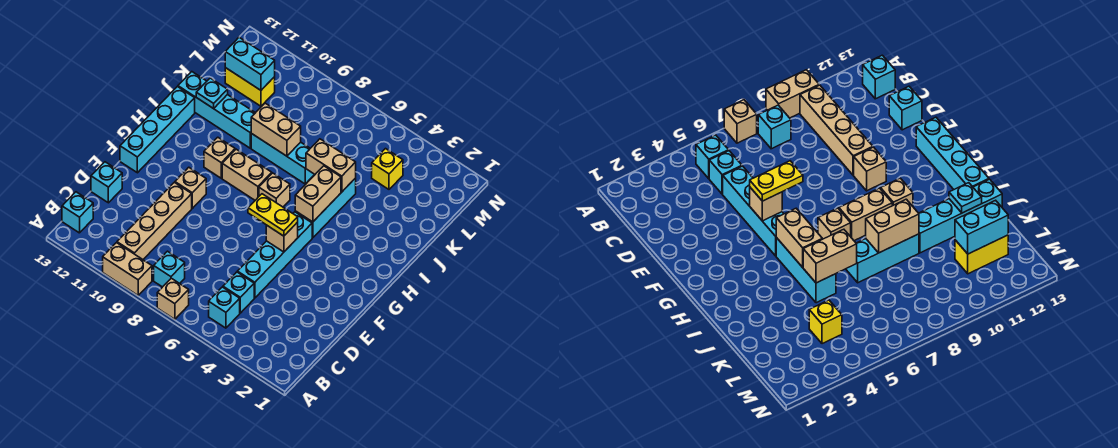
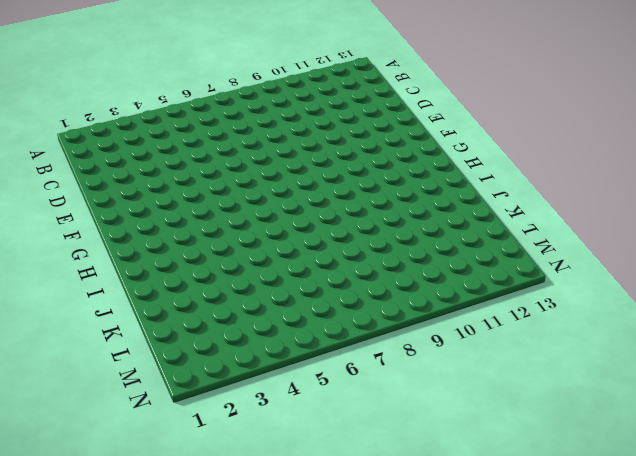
none -> tan 1x1 brick [157,278,189,319]
none -> tan 1x2 brick [103,243,152,295]
none -> cyan 1x1 brick [209,287,240,328]

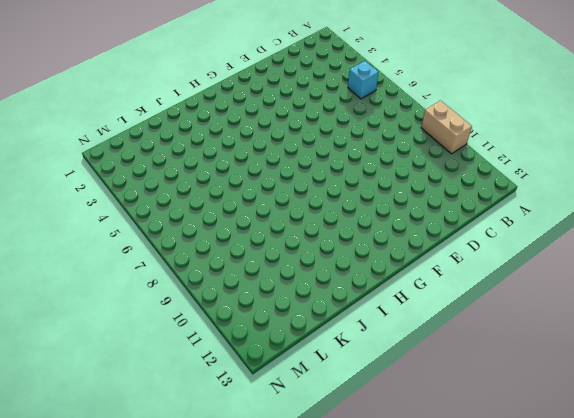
none -> tan 1x1 brick [157,278,189,319]
none -> cyan 1x1 brick [154,251,185,287]
none -> tan 1x4 brick [117,182,192,259]

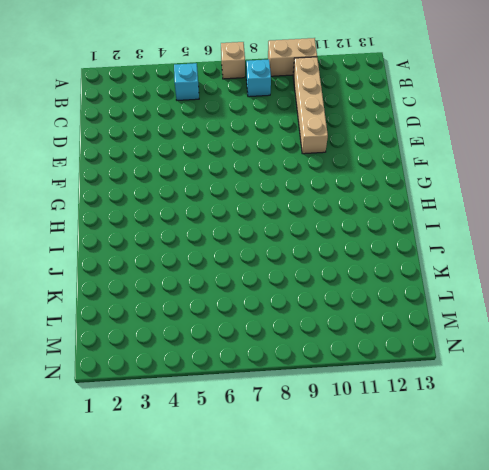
none -> cyan 1x1 brick [62,192,93,233]
none -> cyan 1x1 brick [223,272,254,313]
none -> cyan 1x4 brick [237,212,312,298]

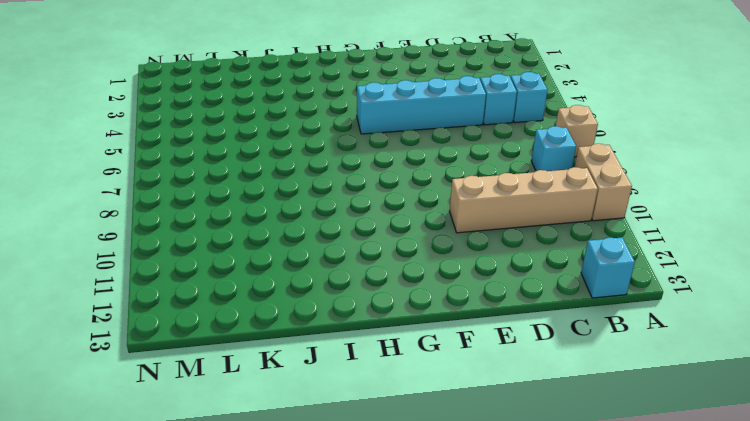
none -> cyan 1x1 brick [91,162,122,203]
none -> tan 1x1 brick [175,167,206,208]
none -> cyan 1x4 brick [120,87,195,173]

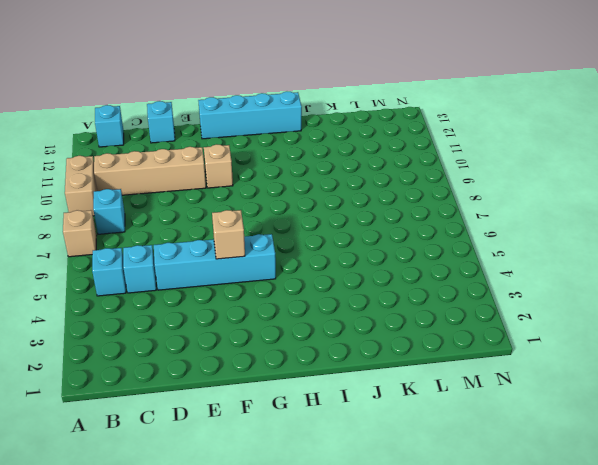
none -> cyan 1x3 brick [295,178,356,238]
none -> tan 1x1 brick [259,173,290,207]
none -> tan 1x2 brick [222,149,272,200]

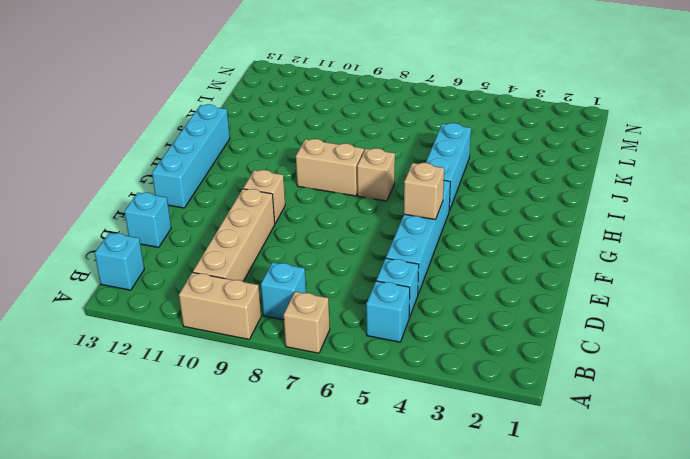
none -> tan 1x1 brick [204,137,235,178]
none -> cyan 1x3 brick [251,133,315,184]
none -> cyan 1x4 brick [178,72,255,148]

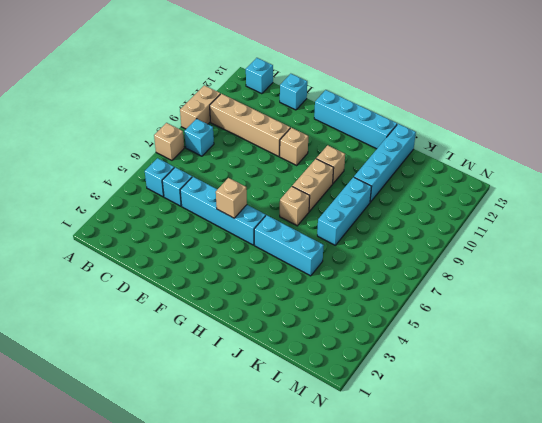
none -> yellow 1x1 brick [372,149,403,189]
none -> yellow 1x2 brick [225,68,275,106]
none -> tan 1x2 brick [295,166,341,222]

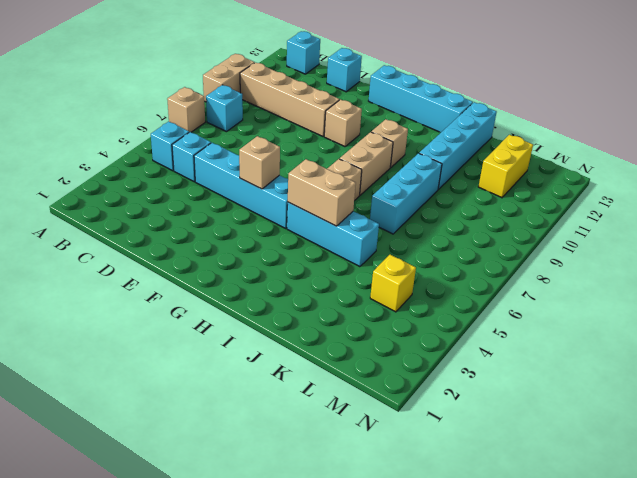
none -> tan 1x2 brick [306,139,356,192]
none -> tan 1x2 brick [251,103,301,156]
none -> cyan 1x1 plate [196,78,228,109]

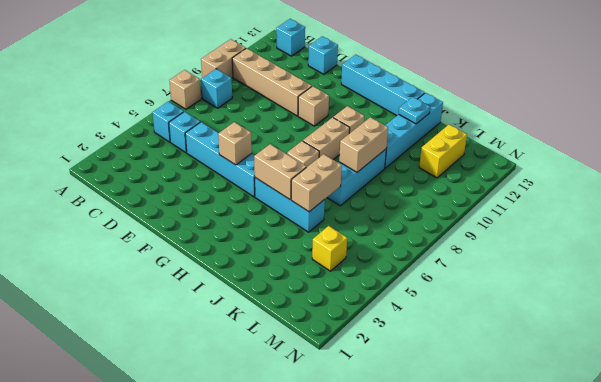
none -> cyan 1x2 brick [225,37,275,90]
none -> yellow 1x2 plate [248,194,298,236]

